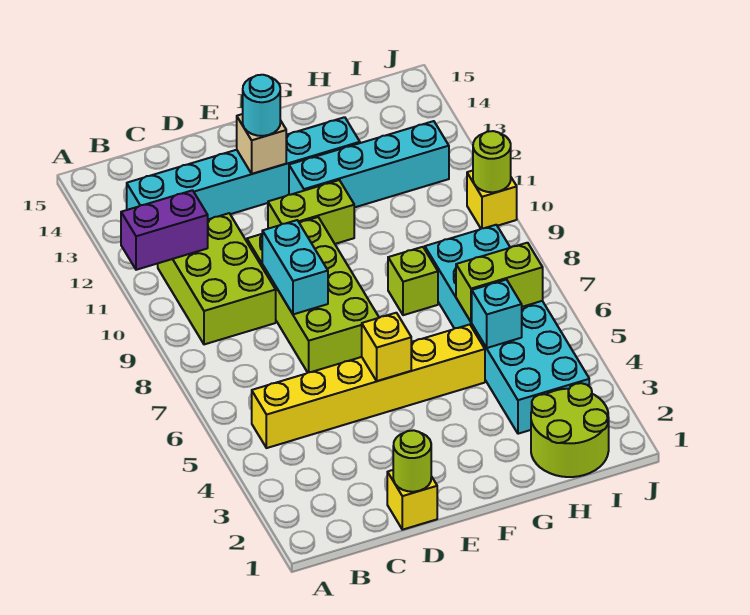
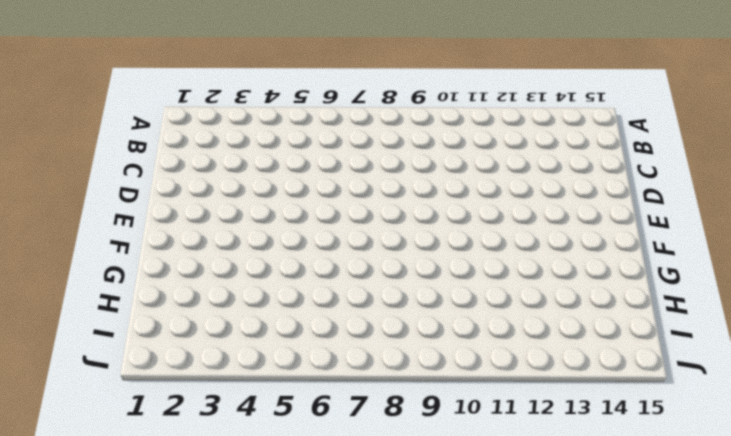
none -> yellow 1x6 brick [252,325,485,448]
none -> lime 2x3 brick [158,213,276,344]
none -> cyan 1x6 brick [127,117,360,219]

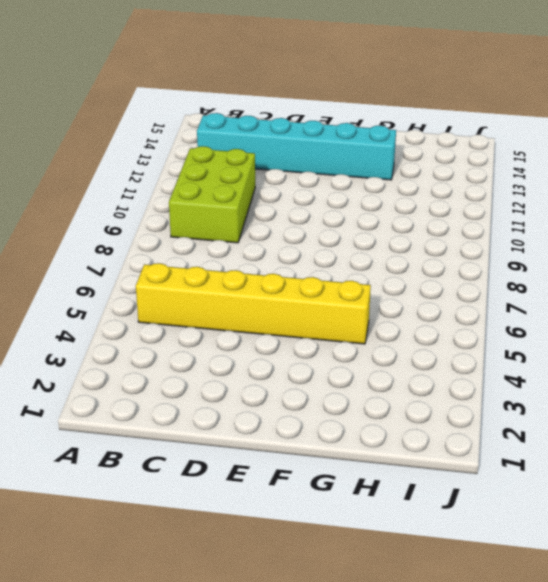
none -> yellow 1x1 brick [387,470,437,530]
none -> lime 2x4 brick [247,217,379,373]
none -> lime 1x2 brick [268,180,354,244]

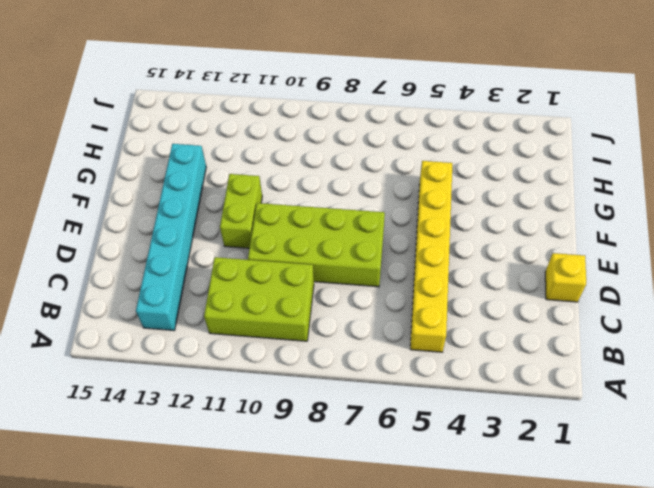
none -> cyan 1x4 brick [289,121,449,208]
none -> lime 1x1 brick [388,247,438,315]
none -> lime 2x2 round brick [531,383,609,477]

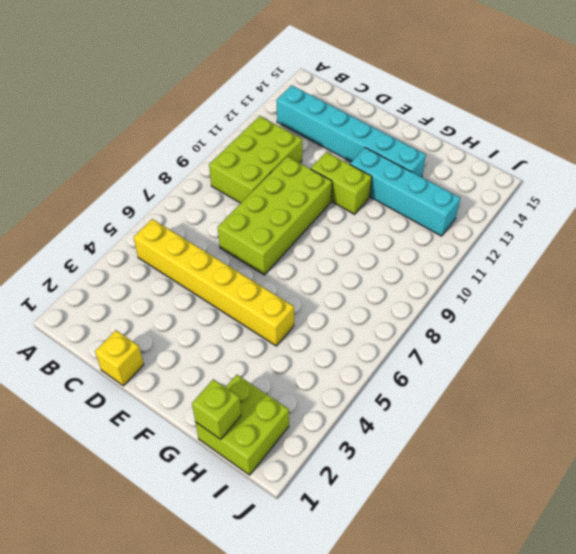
lime 2x2 brick [196,375,289,475] -> lime 2x2 round brick [531,383,609,477]
lime 1x1 brick [192,379,241,439] -> lime 1x1 brick moved to [388,247,438,315]
none -> cyan 2x6 brick [425,225,589,434]
none -> yellow 1x1 brick [467,171,517,229]
none -> purple 1x2 brick [121,190,208,270]

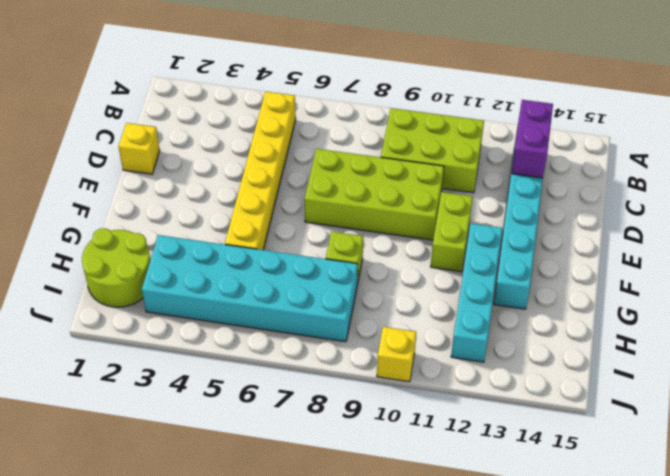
purple 1x2 brick [511,100,553,178] -> purple 1x2 brick moved to [121,190,208,270]
none -> lime 1x1 round brick [393,430,431,492]
none -> cyan 1x2 brick [262,220,328,314]
none -> yellow 1x1 brick [362,313,411,381]

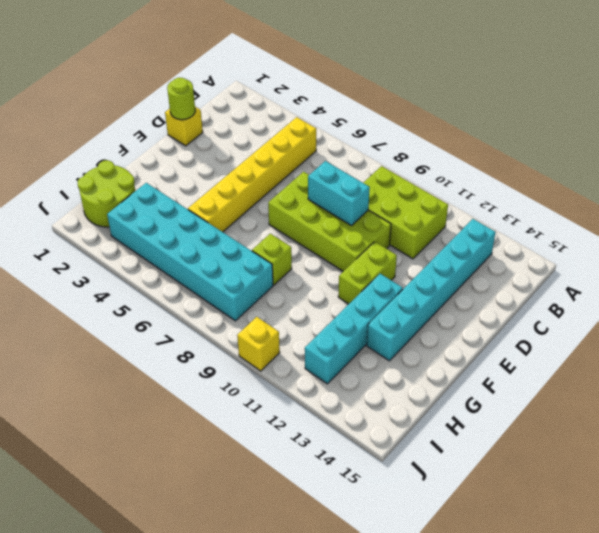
none -> purple 1x2 brick [121,190,208,270]
none -> yellow 1x1 brick [362,313,411,381]
none -> tan 1x1 brick [237,114,286,174]

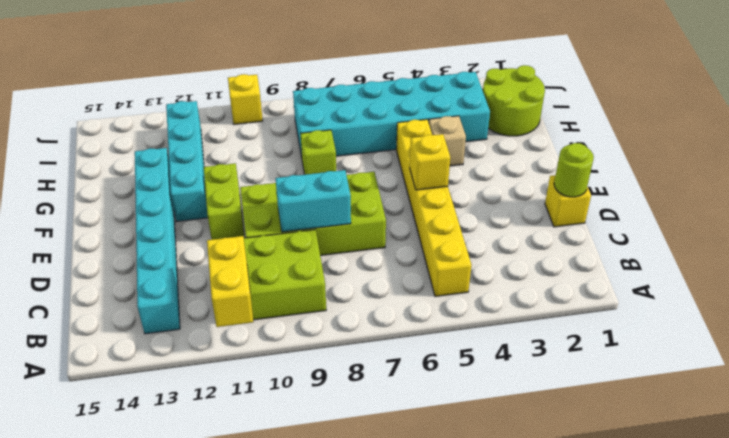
yellow 1x2 brick [207,236,253,327] -> purple 1x2 brick [121,190,208,270]
tan 1x1 brick [429,116,466,166] -> tan 1x1 brick moved to [237,114,286,174]
none -> cyan 1x1 brick [472,280,522,348]
none -> lime 1x2 brick [456,243,543,322]
none -> lime 1x1 round brick [473,131,511,192]

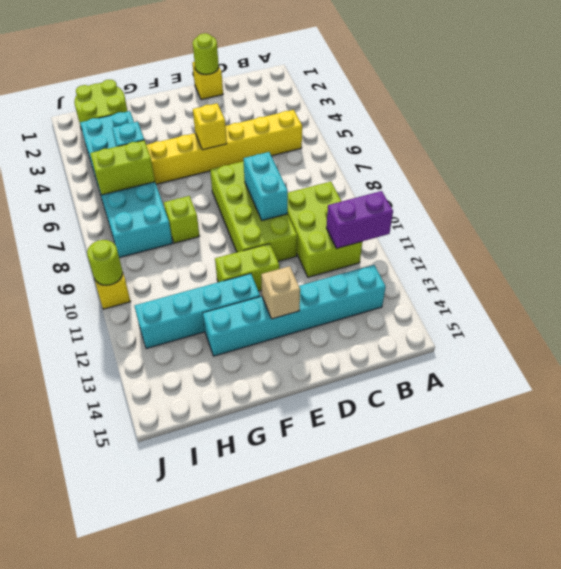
none -> cyan 1x1 round brick [243,75,280,136]

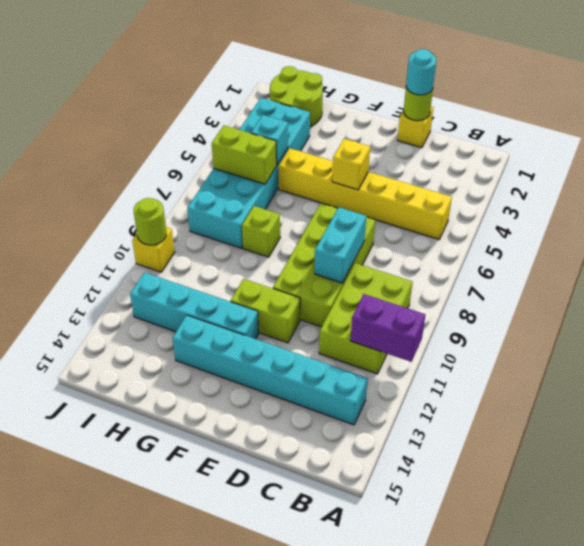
cyan 1x1 round brick [406,49,437,95] -> cyan 1x1 round brick moved to [243,75,280,136]
none -> tan 1x1 brick [237,114,286,174]

